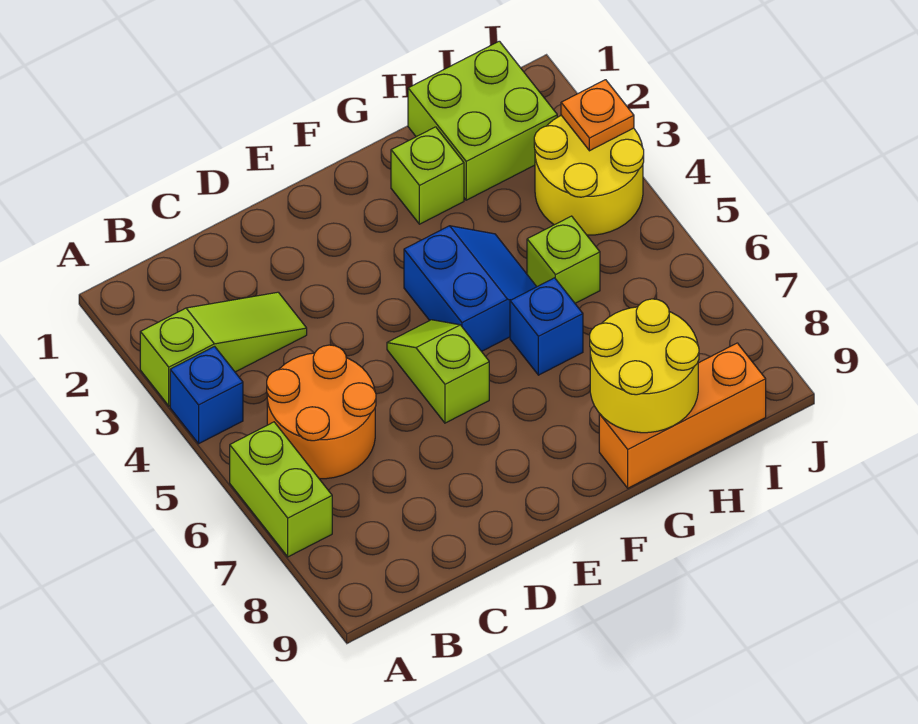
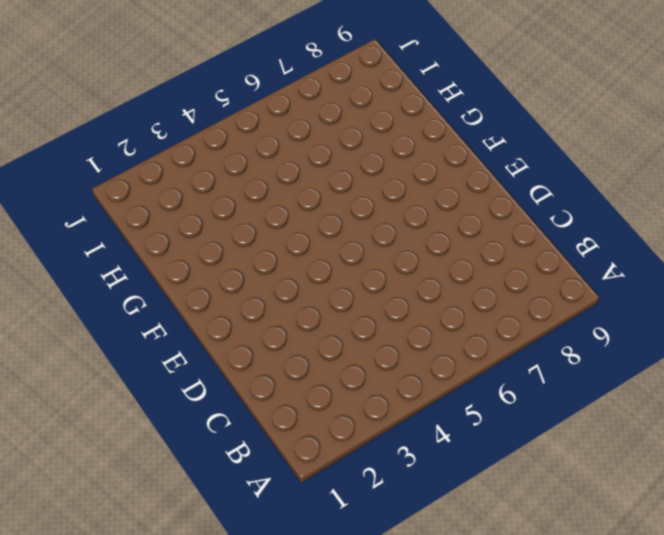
none -> lime 1x3 slope [140,292,307,406]
none -> blue 1x1 brick [170,346,243,444]
none -> lime 1x2 brick [230,422,332,557]

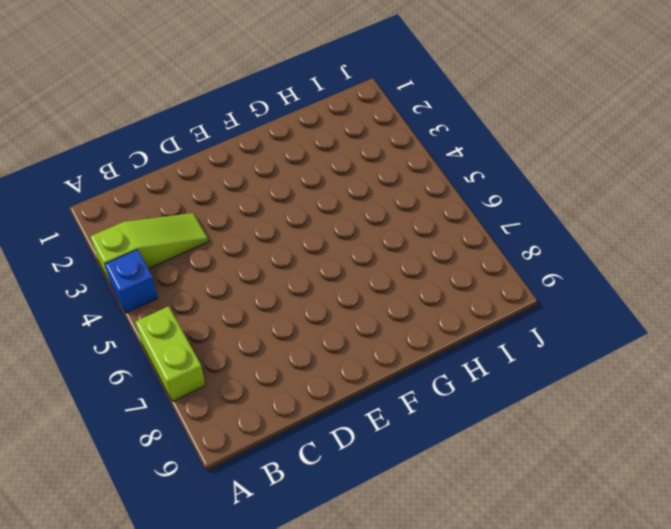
none -> orange 2x2 round brick [267,345,376,479]
none -> lime 1x2 slope [387,320,489,423]
none -> blue 2x2 slope [404,226,537,351]

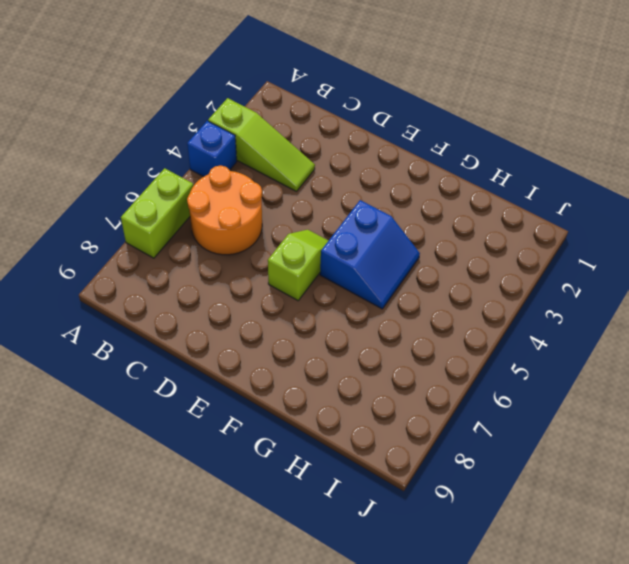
none -> lime 1x1 brick [391,127,464,224]
none -> blue 1x1 brick [510,278,583,375]
none -> orange 1x3 brick [599,343,766,488]

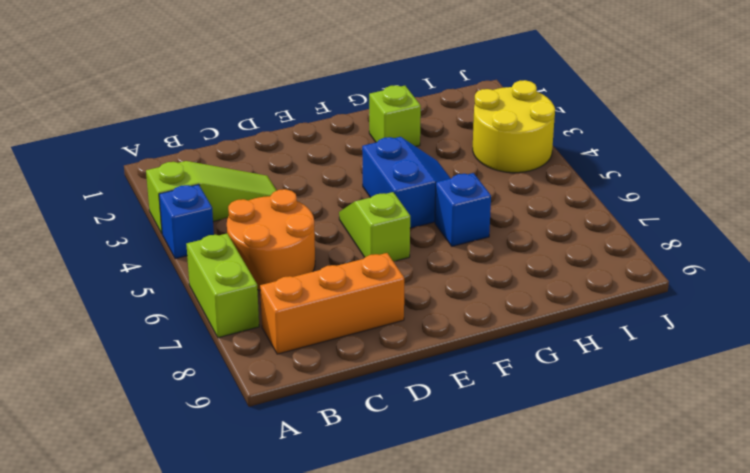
orange 1x3 brick [260,253,404,354] -> orange 1x3 brick moved to [599,343,766,488]
none -> lime 2x2 brick [408,41,557,200]
none -> lime 1x1 brick [527,216,600,303]
none -> yellow 2x2 round brick [590,299,699,433]

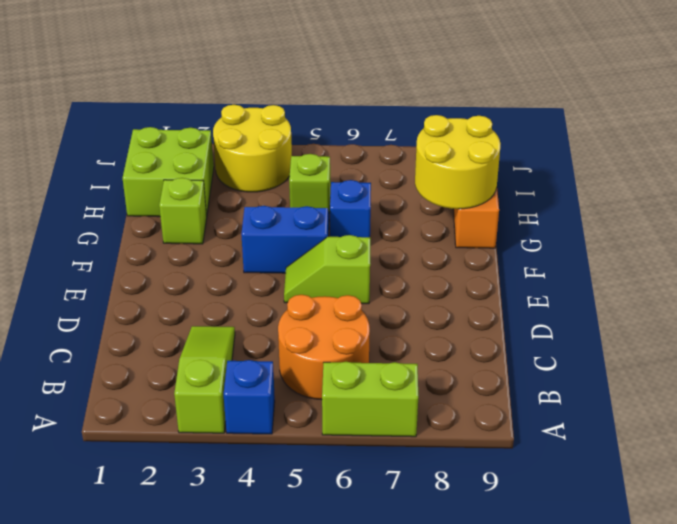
none -> orange 1x1 plate [561,80,634,151]

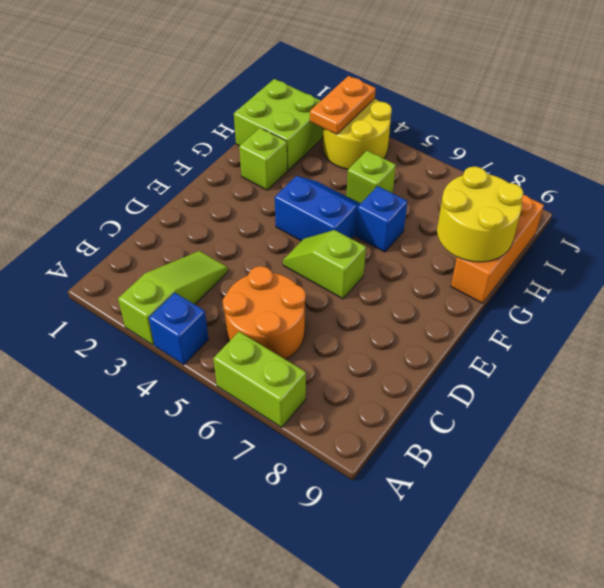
orange 1x2 plate [310,76,376,134] -> orange 1x1 plate [561,80,634,151]

